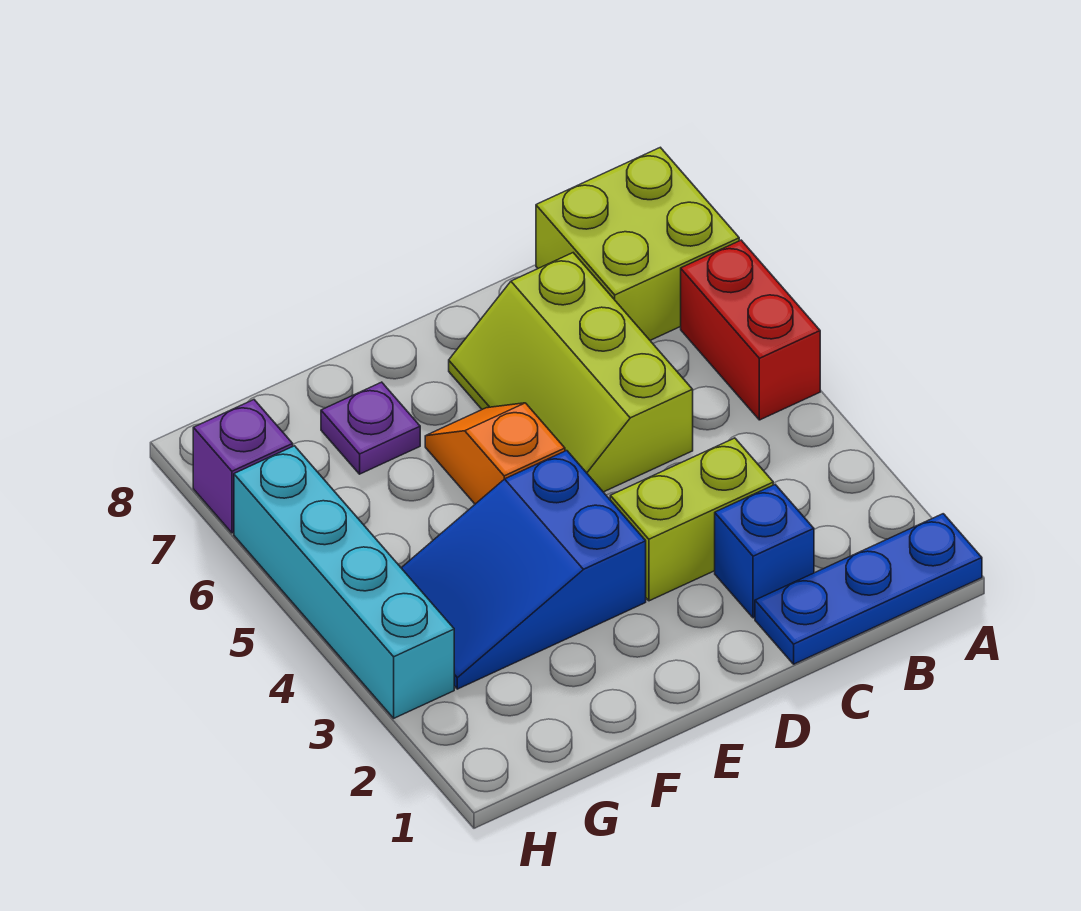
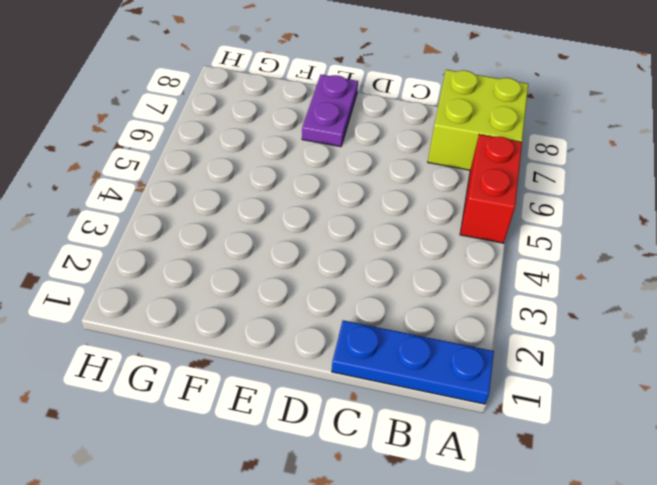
purple 1x2 plate [302,75,358,147] -> none
none -> blue 1x1 brick [715,485,814,618]
none -> lime 1x2 brick [610,438,773,601]

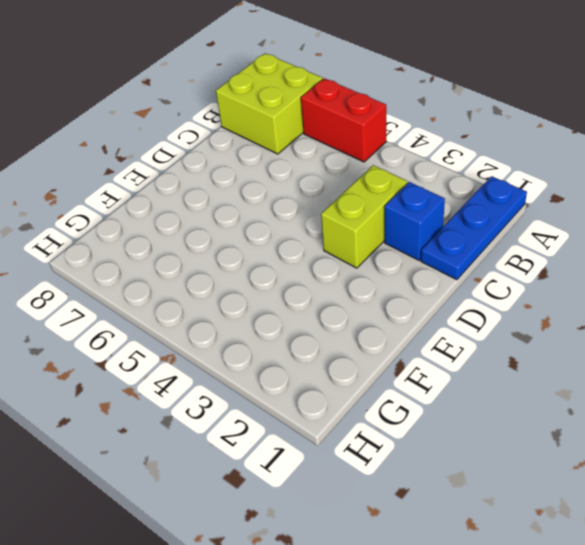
none -> lime 2x3 slope [449,253,693,492]
none -> blue 2x3 slope [402,451,646,689]

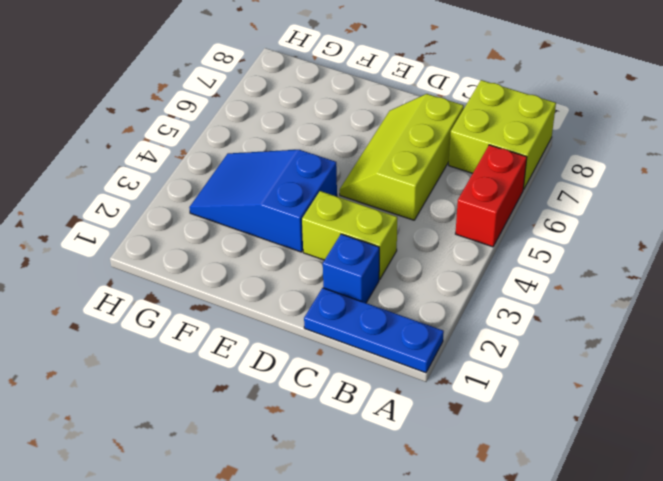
none -> orange 1x2 slope [425,403,565,504]
none -> purple 1x1 plate [321,382,420,474]

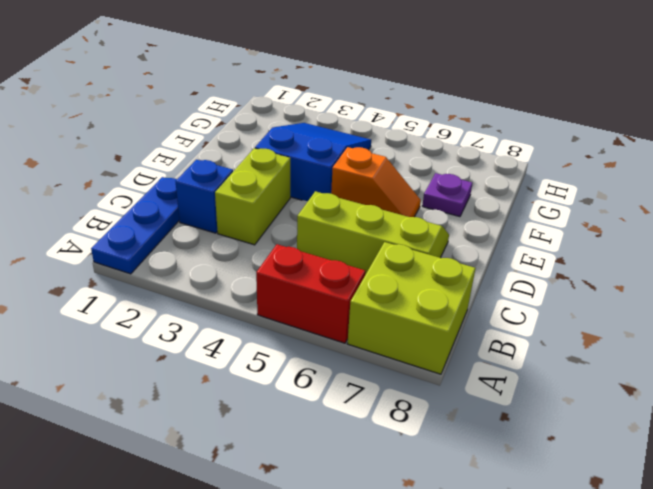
none -> cyan 1x4 brick [234,446,454,718]
none -> purple 1x1 brick [193,400,293,533]

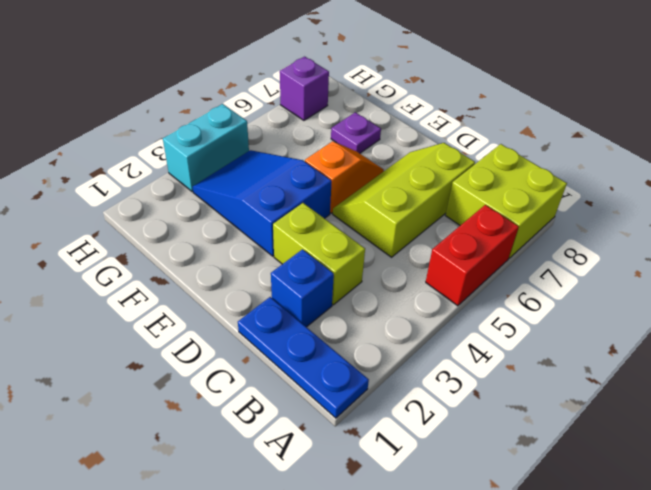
cyan 1x2 brick [163,104,249,192] -> cyan 1x4 brick [234,446,454,718]

